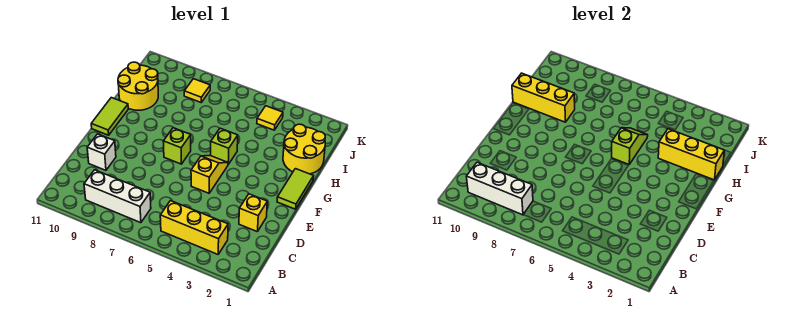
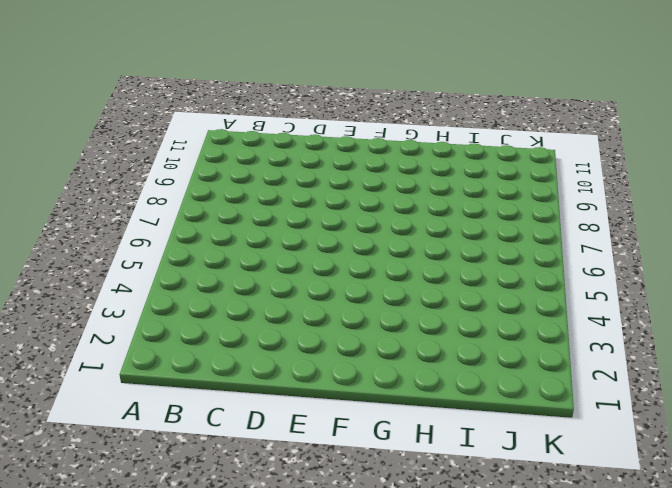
none -> yellow 1x3 brick [160,201,228,254]
none -> white 1x3 brick [84,170,151,223]
none -> yellow 1x1 brick [239,194,267,232]

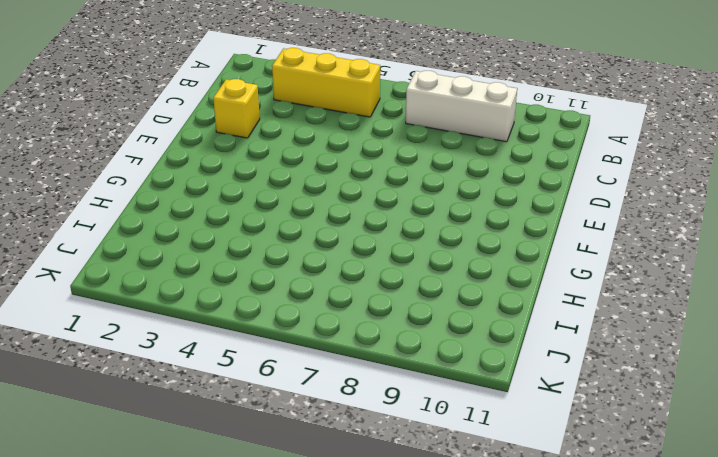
none -> white 1x1 brick [87,134,116,170]
none -> yellow 1x2 slope [191,156,228,193]
none -> lime 1x2 tile [277,169,314,209]

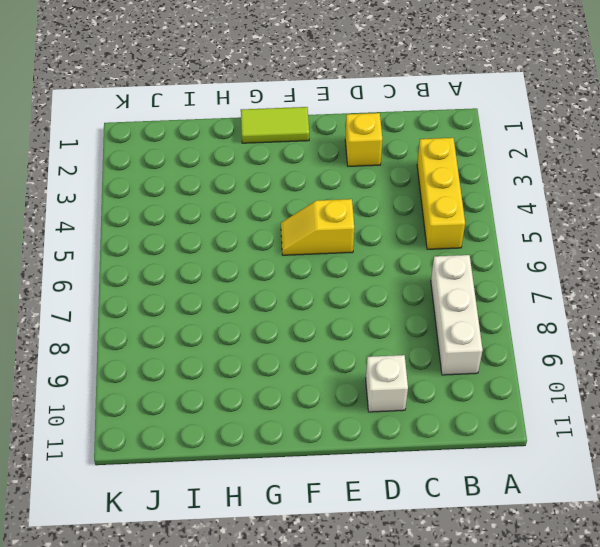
none -> lime 1x1 brick [163,128,191,164]
none -> lime 1x2 tile [91,98,128,135]
none -> lime 1x1 brick [211,128,238,164]

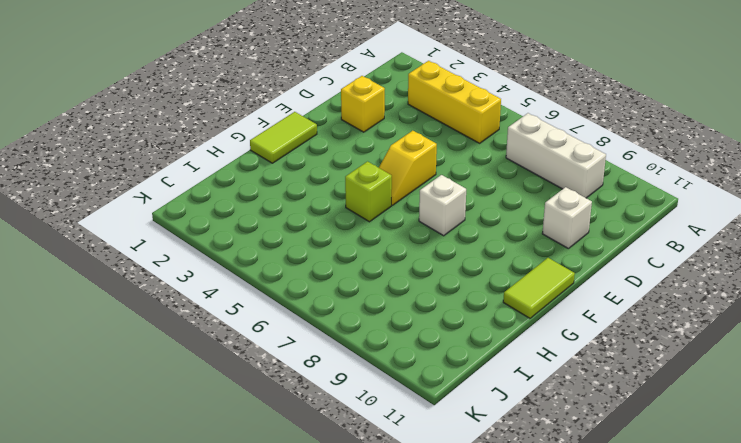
white 1x1 brick [419,175,466,236] -> lime 1x1 brick [163,128,191,164]
none -> yellow 2x2 round brick [283,124,325,174]
none -> yellow 2x2 round brick [118,62,158,110]
none -> yellow 1x1 tile [257,106,283,130]

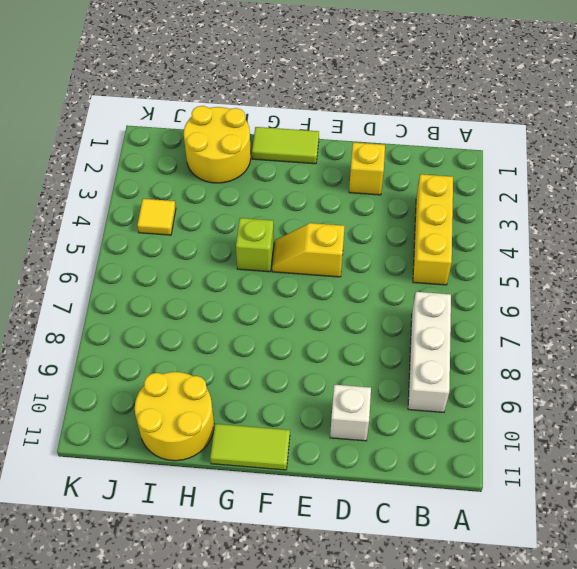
none -> lime 1x1 brick [163,128,191,164]
none -> yellow 1x1 tile [184,79,210,102]
none -> white 1x3 brick [466,162,533,215]

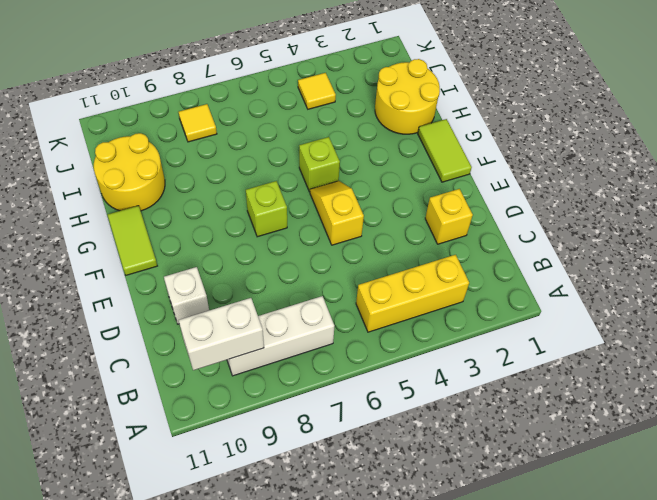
white 1x2 brick [179,298,264,370] -> white 1x3 brick [466,162,533,215]
none -> lime 1x2 slope [612,128,648,164]
none -> yellow 1x3 brick [658,129,724,180]
none -> yellow 1x3 brick [512,73,575,122]

